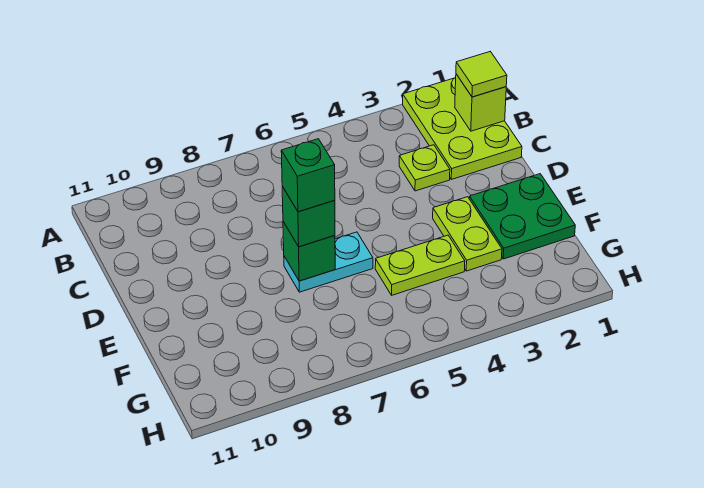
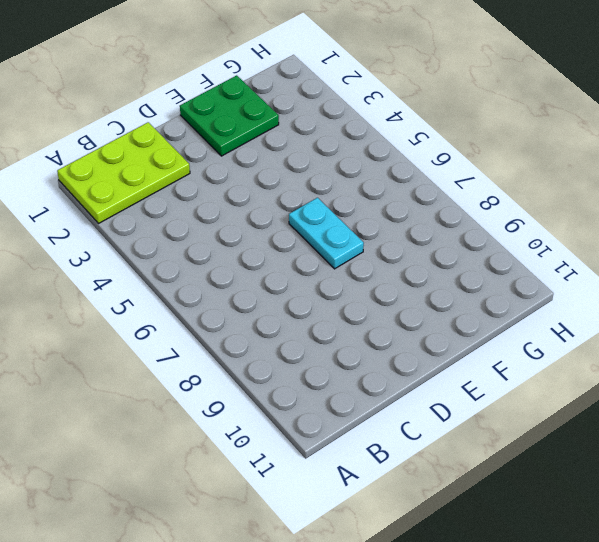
none -> lime 1x1 plate [399,145,450,191]
none -> lime 1x2 plate [433,197,502,271]

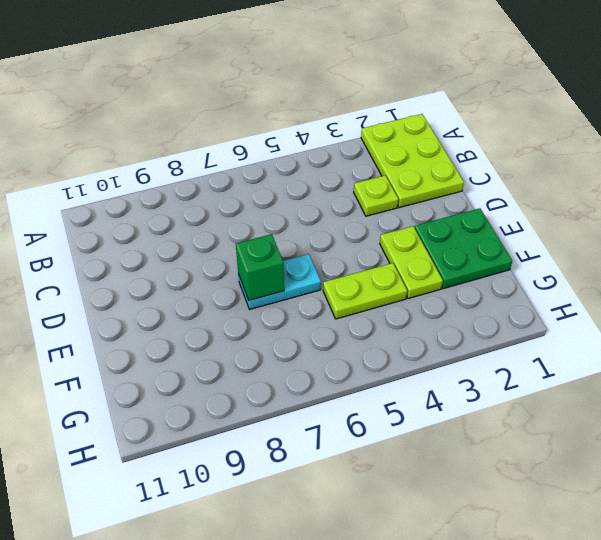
none -> lime 1x1 brick [455,74,506,131]
none -> lime 1x1 tile [456,52,507,97]

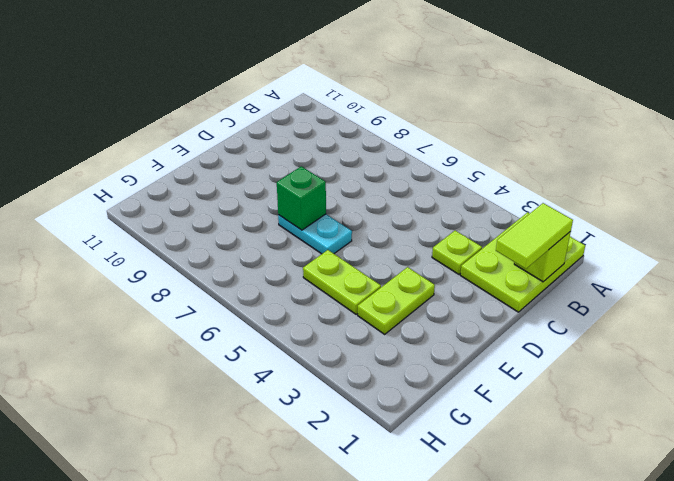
lime 1x2 tile [496,203,573,269] -> lime 1x1 tile [456,52,507,97]
none -> green 2x2 plate [469,174,575,259]
none -> green 1x1 brick [282,187,335,247]

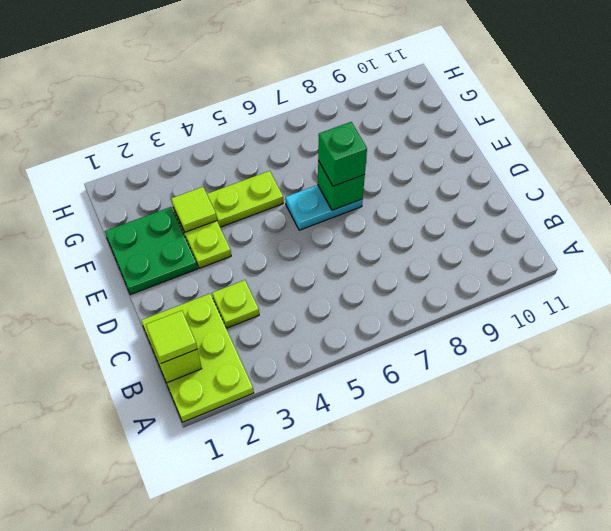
lime 1x1 tile [171,187,217,232] -> none
none -> green 1x1 brick [281,139,335,212]

